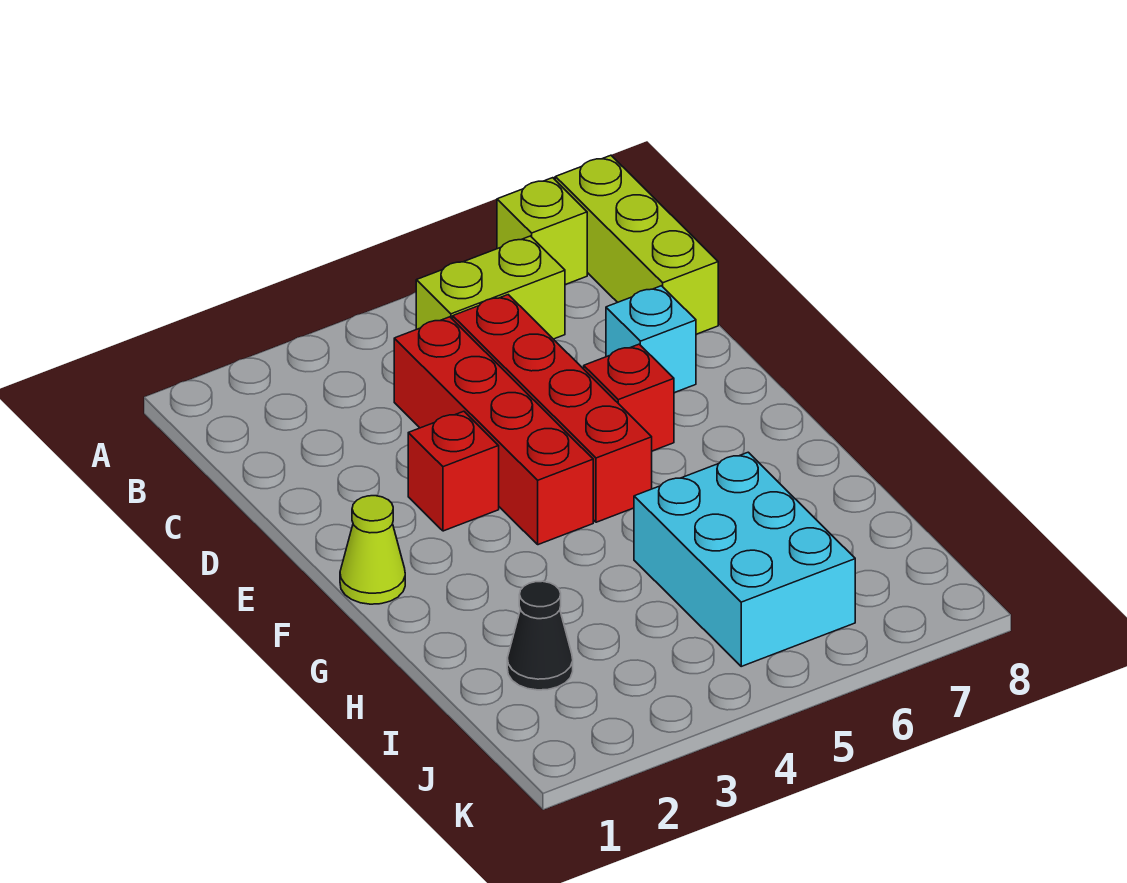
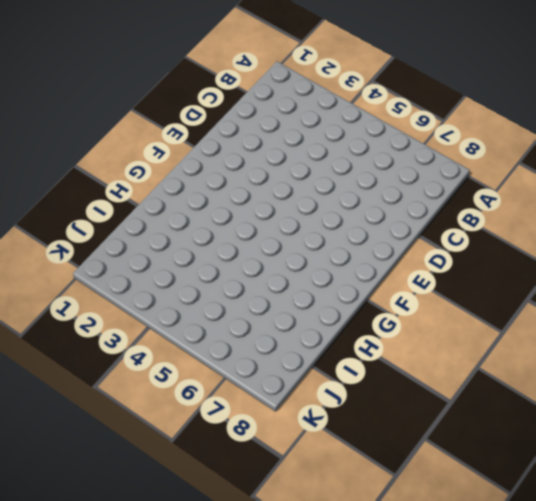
none -> lime 1x1 brick [497,178,587,285]
none -> lime 1x3 brick [555,155,718,334]

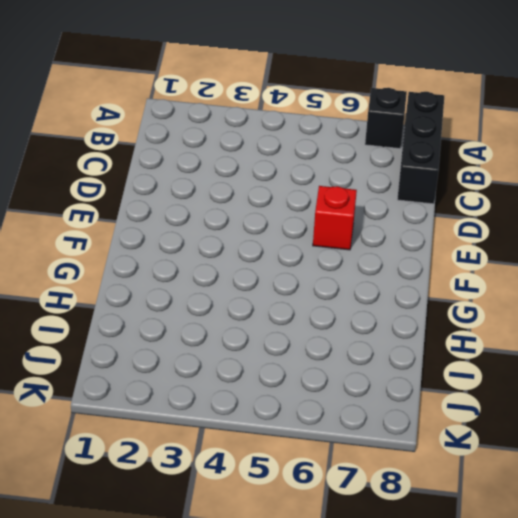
black 1x1 brick [365,88,407,149] -> lime 1x1 brick [497,178,587,285]
black 1x3 brick [397,92,444,204] -> lime 1x3 brick [555,155,718,334]
none -> lime 1x2 brick [416,236,565,339]
none -> red 1x4 brick [394,317,593,545]

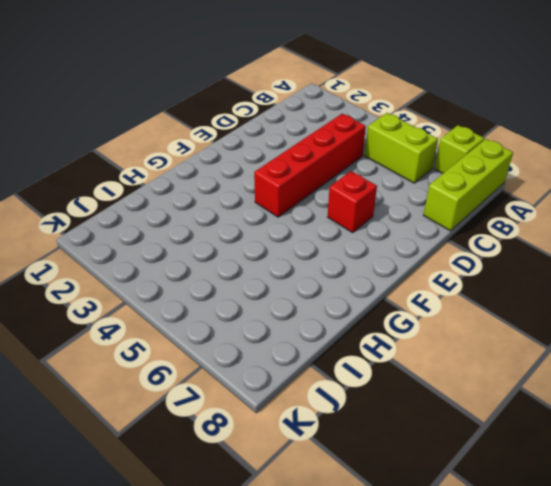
none -> red 1x4 brick [453,295,652,522]
none -> cyan 1x1 brick [606,286,696,393]

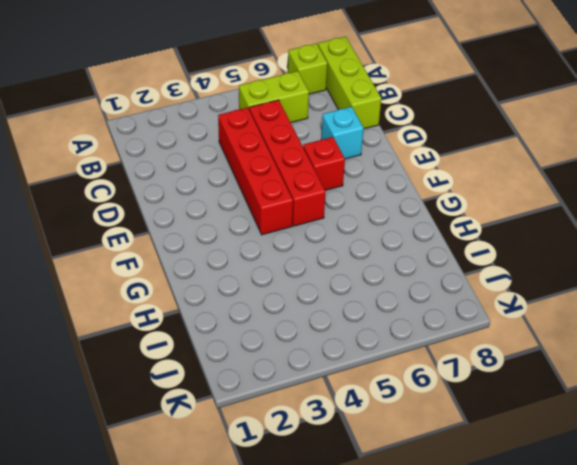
none -> red 1x1 brick [408,411,499,531]
none -> lime 1x1 cone [340,496,405,604]

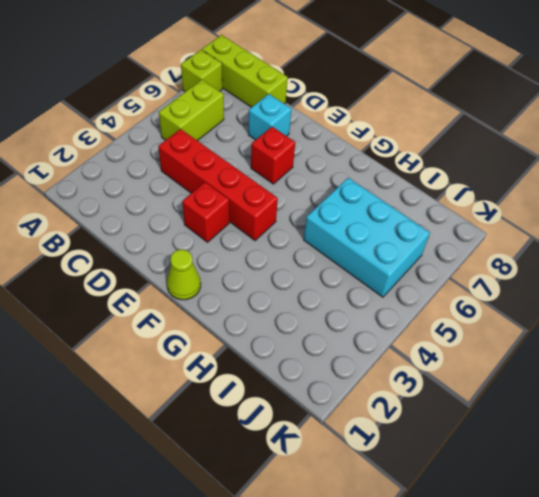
none -> red 1x4 brick [453,295,652,522]
none -> black 1x1 cone [507,581,573,690]

